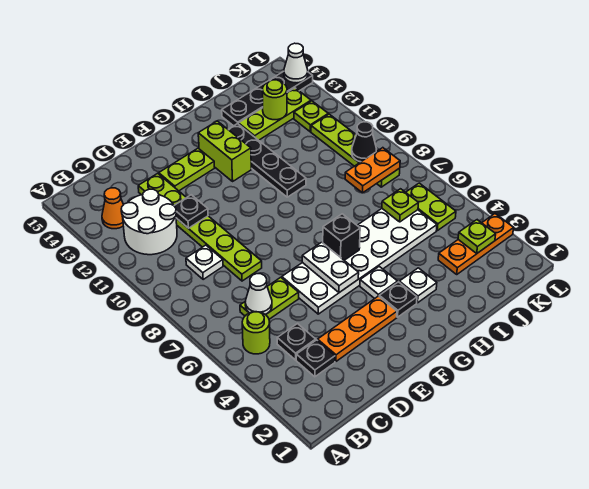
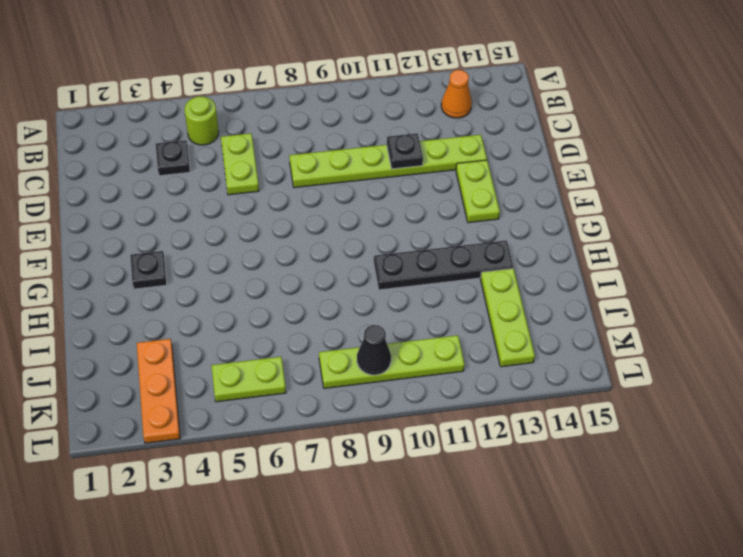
none -> white 2x2 round brick [121,189,177,255]
none -> black 1x1 plate [296,340,335,377]
none -> white 1x1 plate [186,245,223,279]
none -> orange 1x3 plate [318,296,397,361]

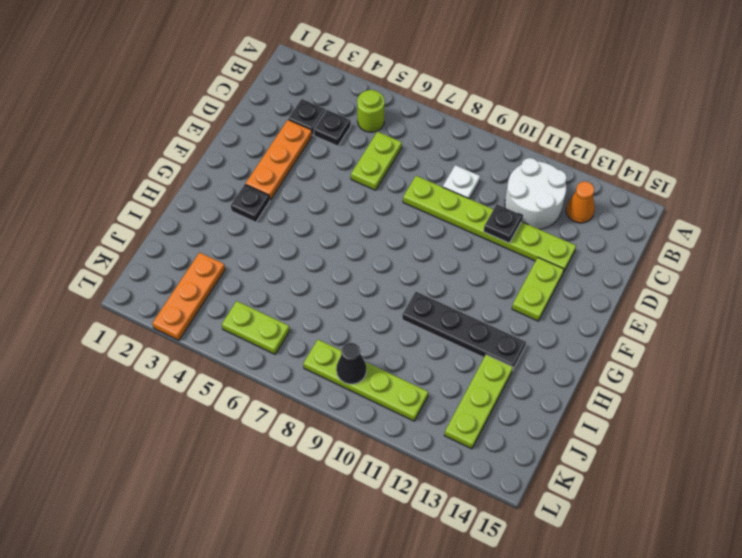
none -> white 2x6 plate [282,209,437,314]
none -> white 1x1 plate [360,266,398,299]
none -> lime 1x2 brick [198,121,251,181]
none -> white 1x1 plate [399,268,437,303]

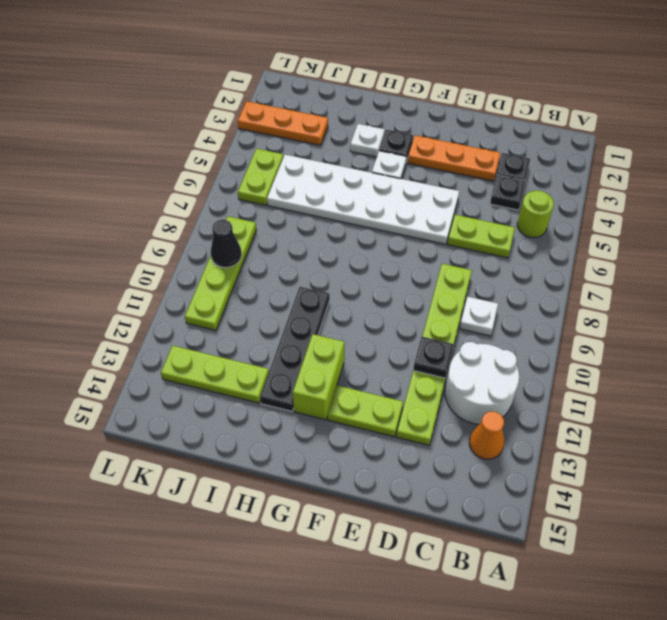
none -> black 1x4 plate [222,71,313,126]
none -> lime 1x1 plate [294,101,328,132]
none -> white 1x1 cone [245,274,272,314]
none -> white 1x2 plate [302,242,359,293]

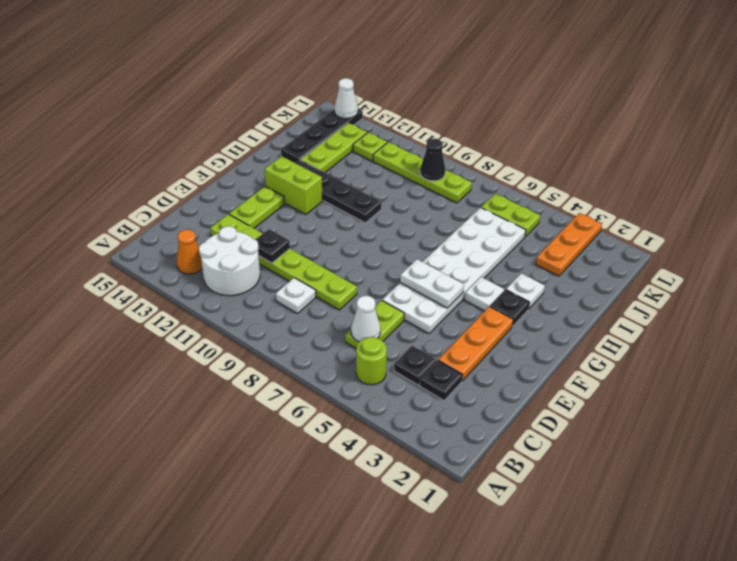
none -> black 1x1 brick [323,214,360,260]
none -> lime 1x1 plate [382,189,418,222]
none -> orange 1x2 plate [345,148,400,193]
none -> lime 1x1 round brick [262,80,287,120]

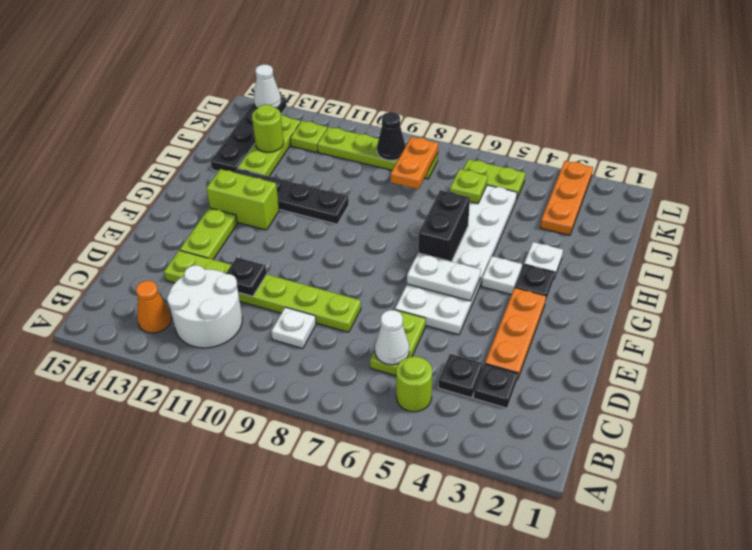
black 1x2 brick [418,190,470,262] -> black 1x1 brick [323,214,360,260]
none -> lime 1x1 plate [458,220,496,253]

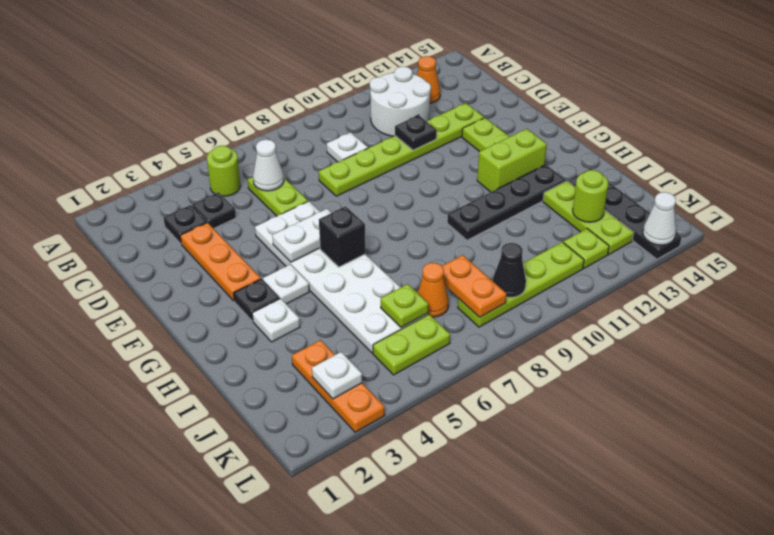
orange 1x1 cone [418,263,449,317] -> none
white 1x1 plate [312,352,362,399] -> lime 1x1 plate [458,220,496,253]

